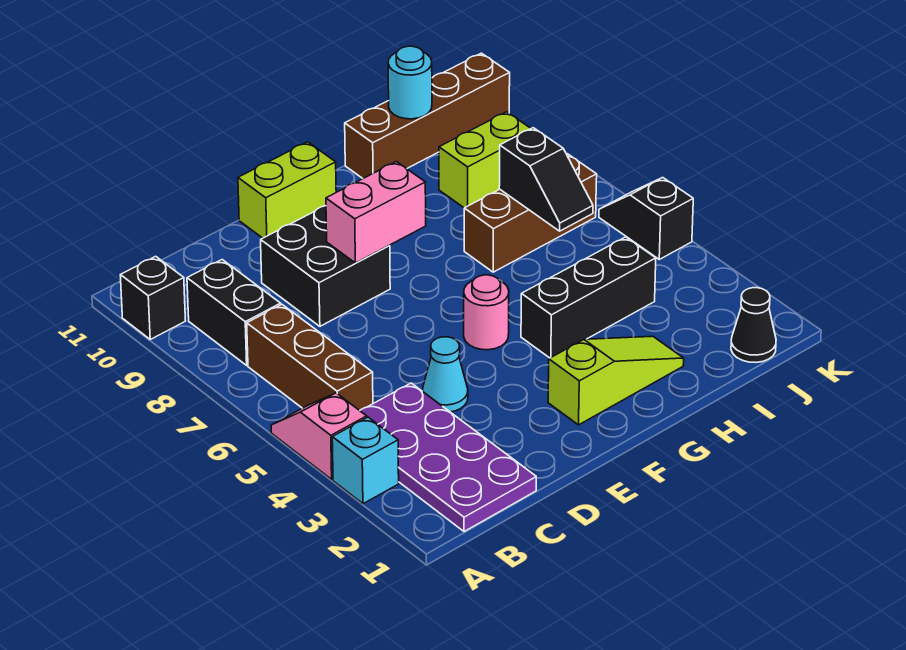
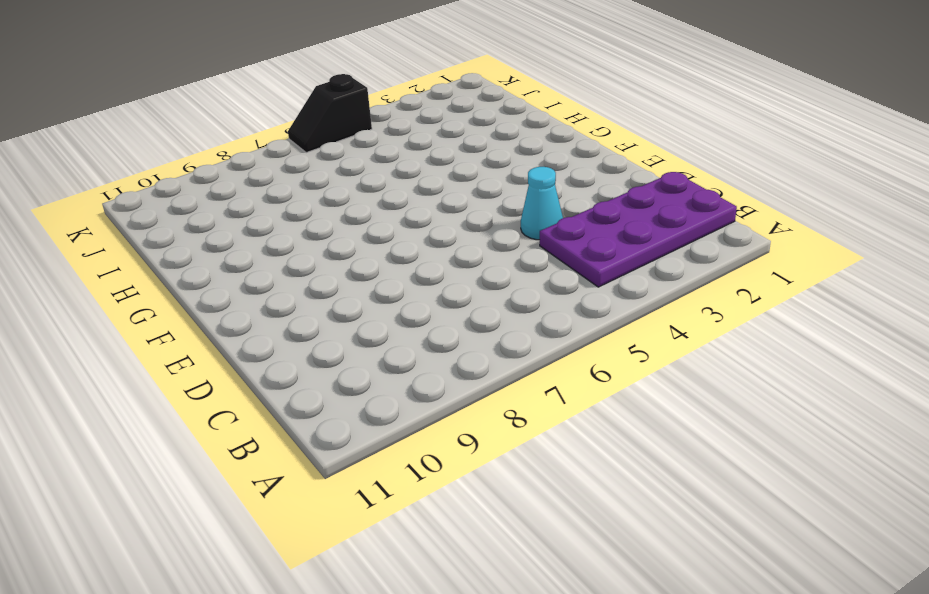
none -> cyan 1x1 brick [332,417,399,504]
none -> pink 1x2 slope [271,393,367,479]
none -> black 1x1 brick [120,256,185,339]

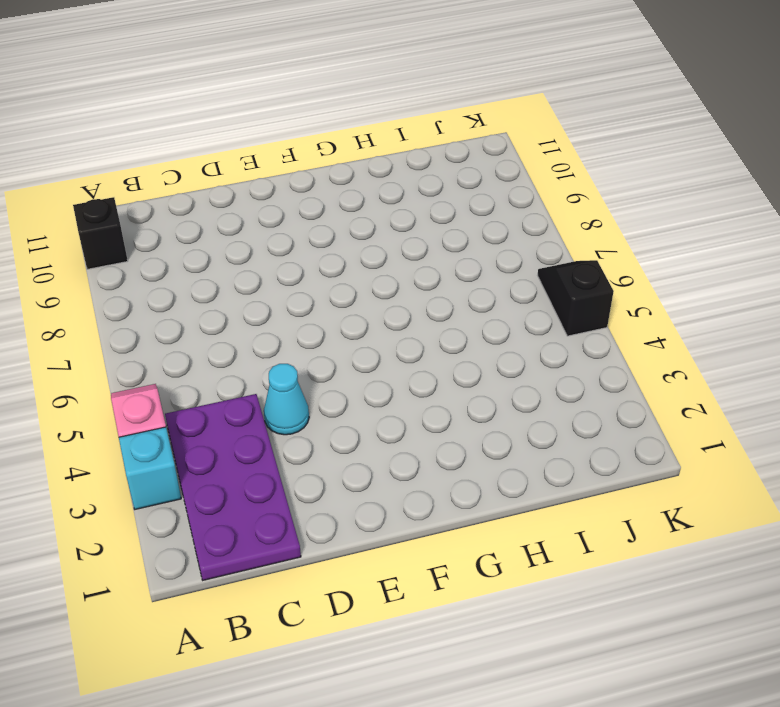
none -> brown 1x3 brick [247,305,373,411]
none -> black 1x2 brick [187,260,281,365]
none -> black 2x2 brick [261,206,390,326]

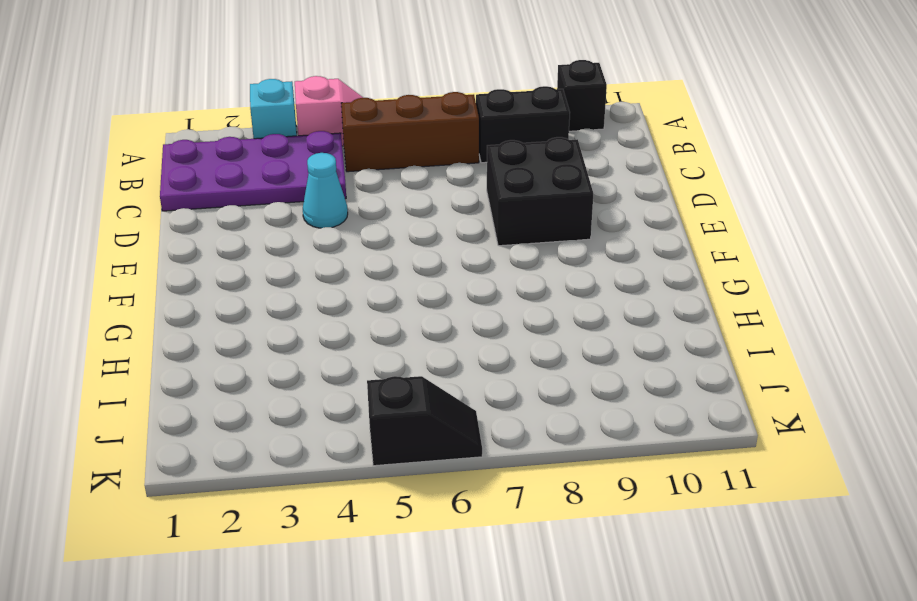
none -> lime 1x2 brick [238,142,336,238]
none -> lime 1x3 slope [548,336,684,425]
none -> pink 1x1 round brick [464,275,509,350]

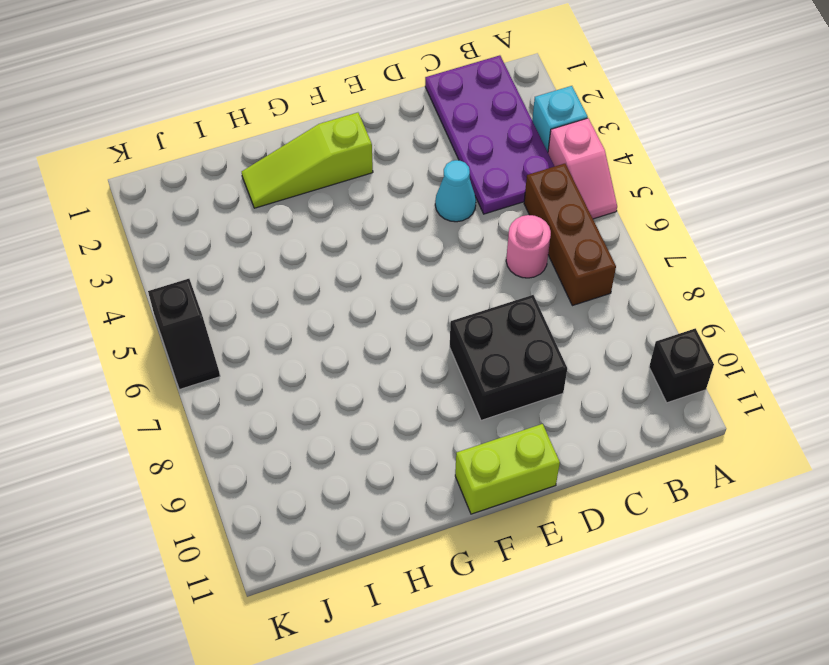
pink 1x1 round brick [506,215,551,278] -> pink 1x1 round brick moved to [464,275,509,350]
none -> black 1x2 brick [187,260,281,365]
none -> black 1x3 brick [521,237,656,358]
none -> brown 1x3 brick [464,154,597,272]

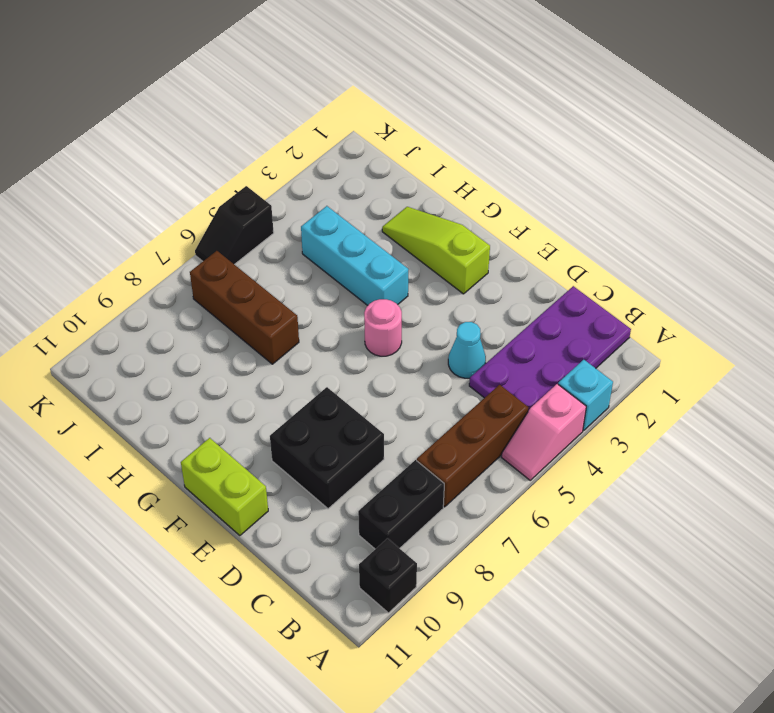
cyan 1x3 brick [301,206,409,305] -> black 1x3 brick [521,237,656,358]
none -> brown 1x4 brick [345,53,510,178]
none -> lime 1x2 brick [439,112,531,208]
none -> black 1x1 cone [731,288,776,362]

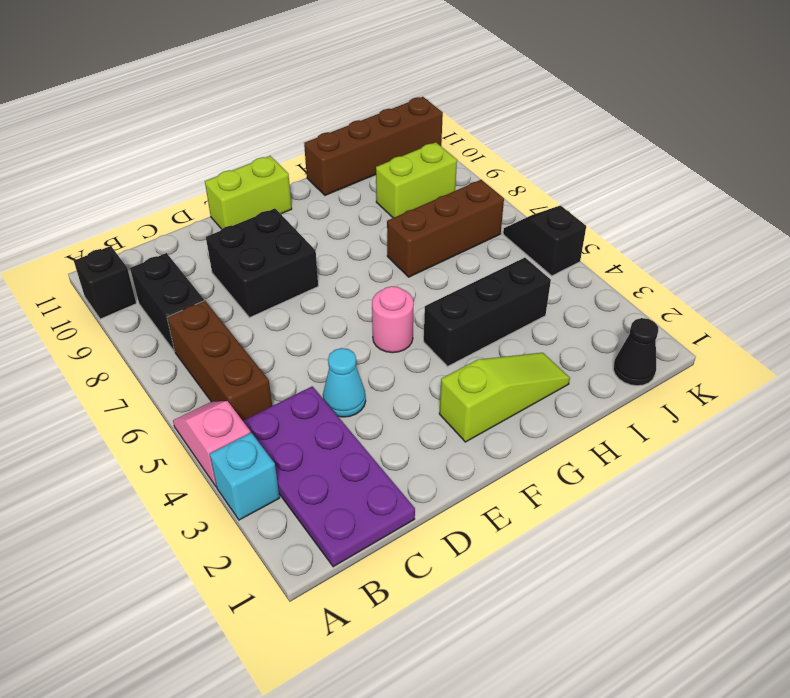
none -> pink 1x2 brick [326,162,426,263]
none -> black 1x2 slope [499,128,593,231]
none -> cyan 1x1 round brick [388,46,432,119]

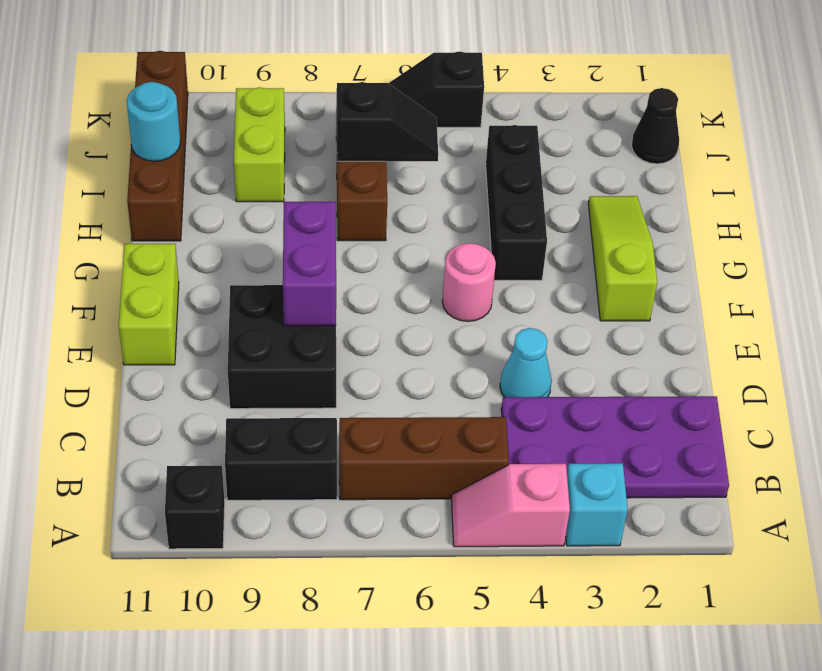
purple 1x2 brick [283,202,336,326] -> pink 1x2 brick [326,162,426,263]

